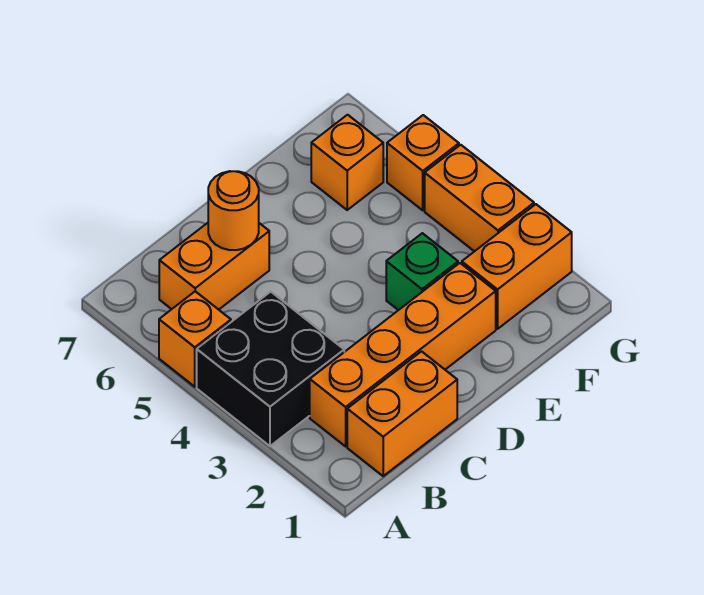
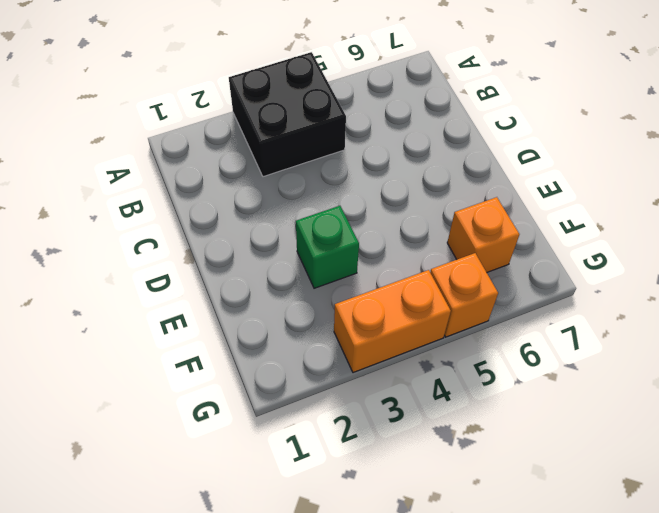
none -> orange 1x1 brick [159,291,231,387]
none -> orange 1x2 brick [347,351,457,476]

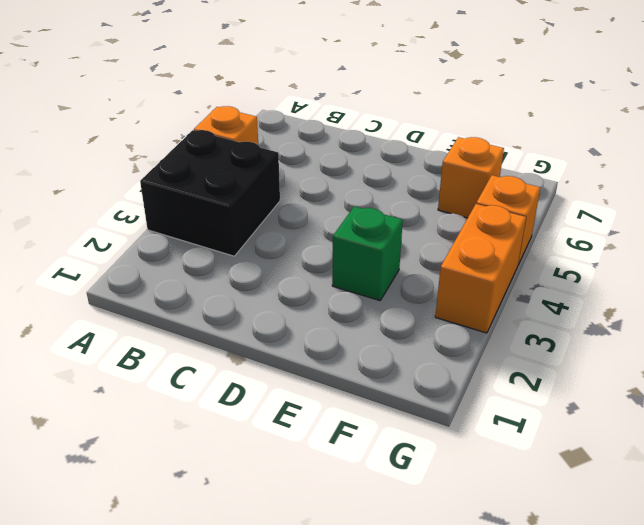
none -> orange 1x2 brick [347,351,457,476]
none -> orange 1x4 brick [310,263,496,446]

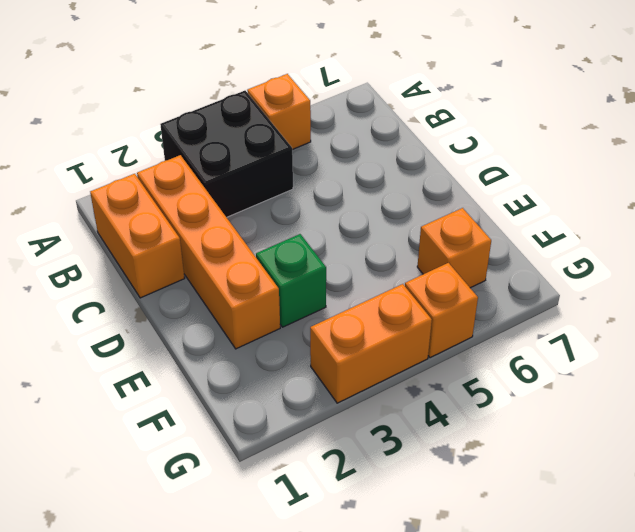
none -> orange 1x2 brick [159,223,269,310]
none -> orange 1x2 brick [462,204,572,329]

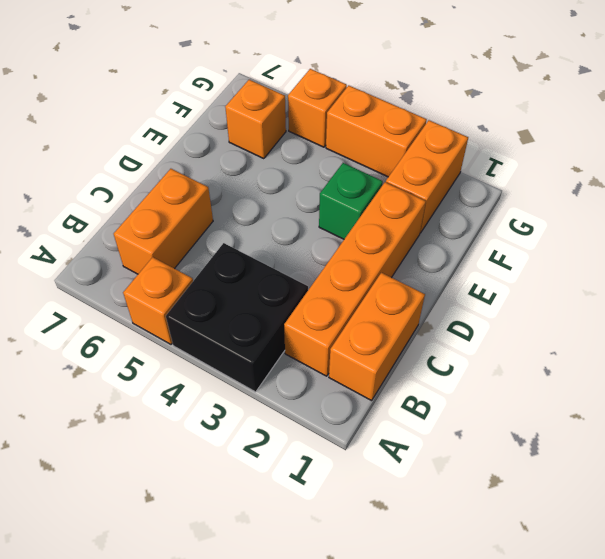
none -> orange 1x1 round brick [208,171,259,250]

